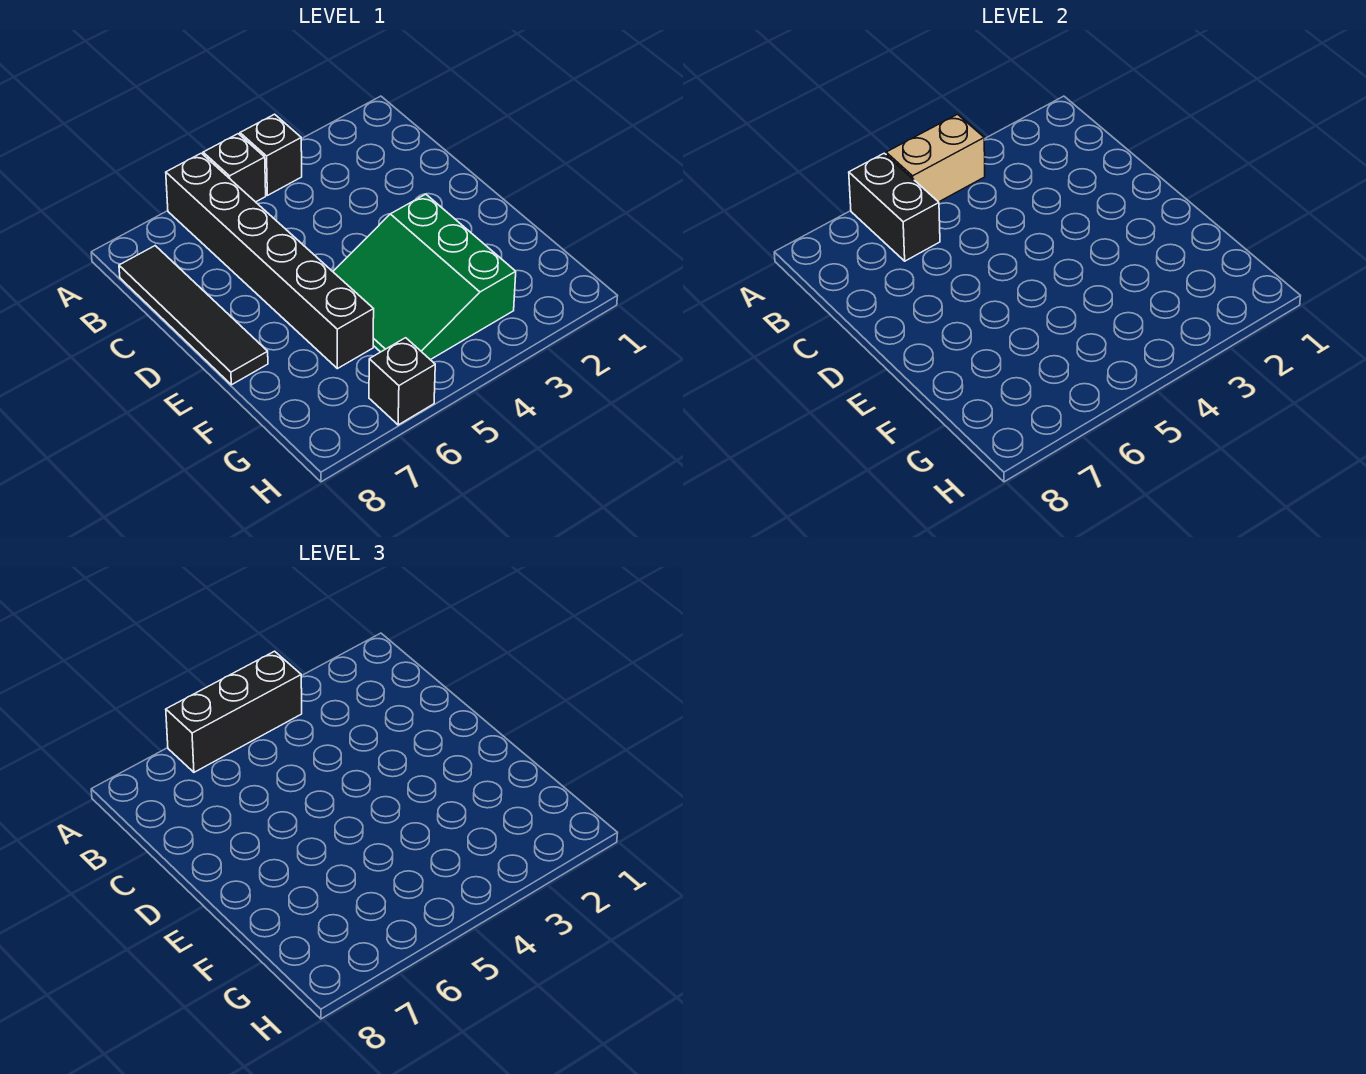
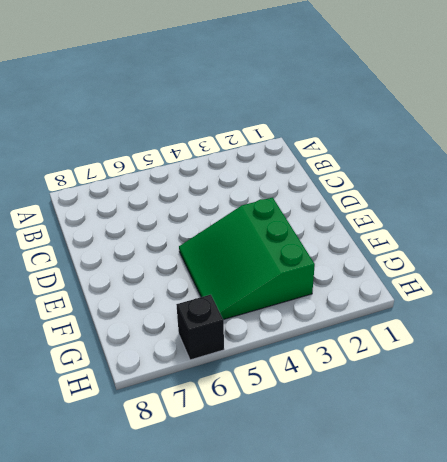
none -> black 1x1 brick [240,114,302,195]
none -> black 1x1 brick [203,134,266,202]

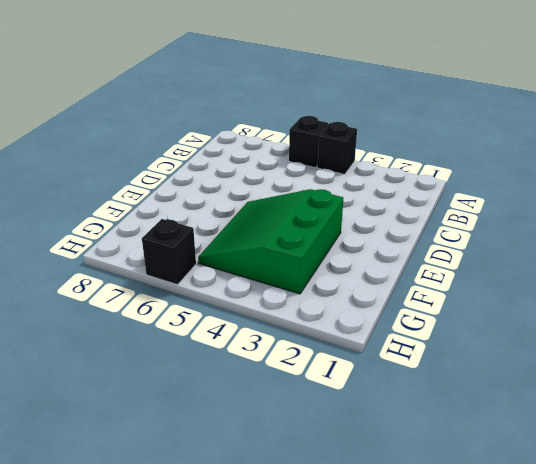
none -> black 1x6 brick [166,153,374,369]
none -> black 1x4 tile [119,246,268,385]

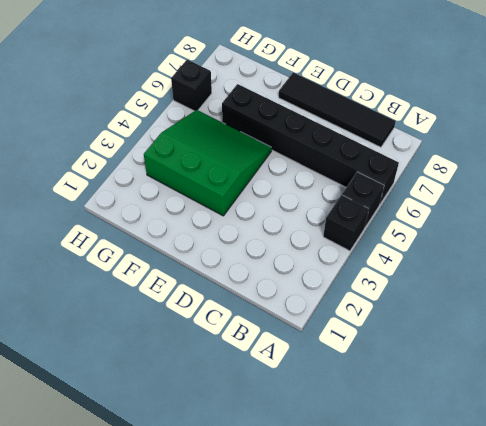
none -> tan 1x2 brick [886,114,985,202]
none -> black 1x2 brick [849,153,940,261]

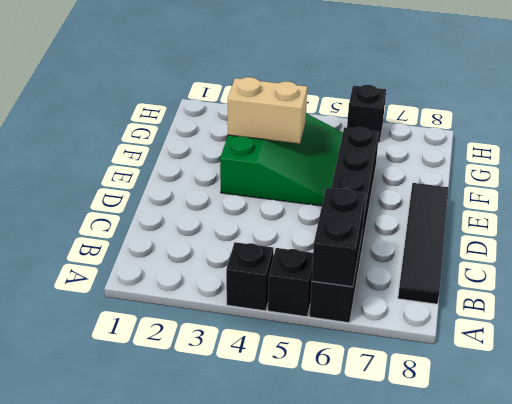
tan 1x2 brick [228,77,307,144] -> tan 1x2 brick moved to [886,114,985,202]
none -> black 1x3 brick [166,651,302,772]

